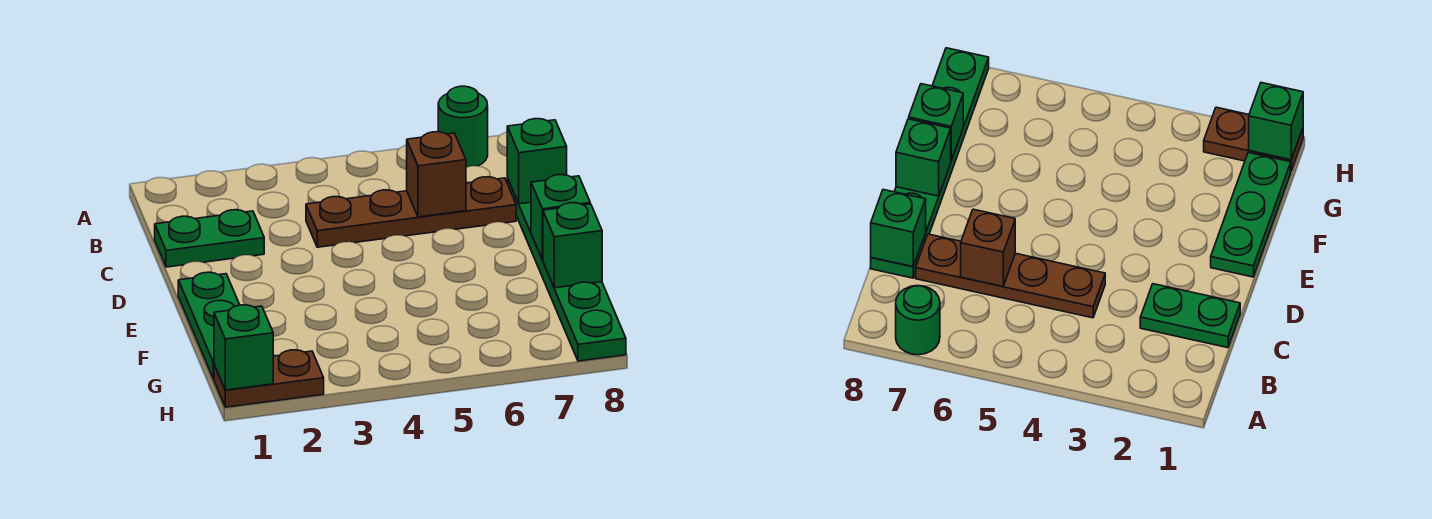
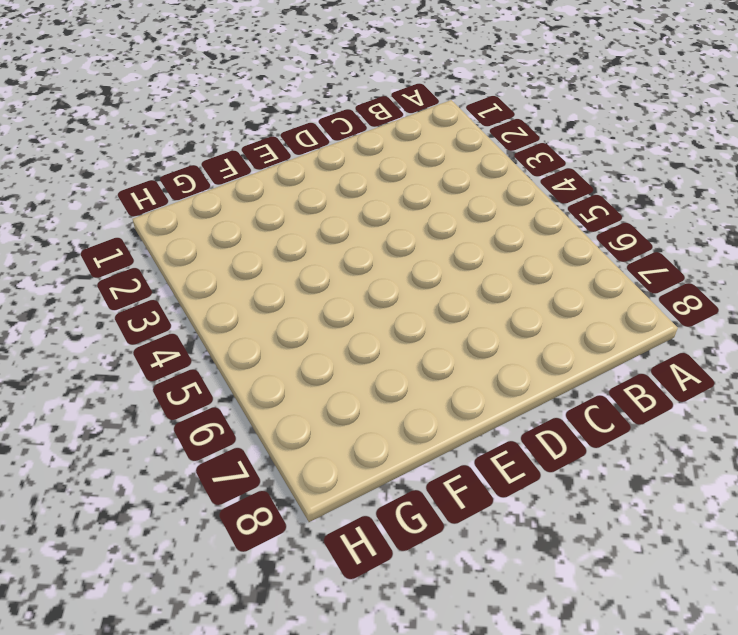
none -> green 1x1 round brick [438,86,488,167]
none -> green 1x2 plate [155,210,264,267]

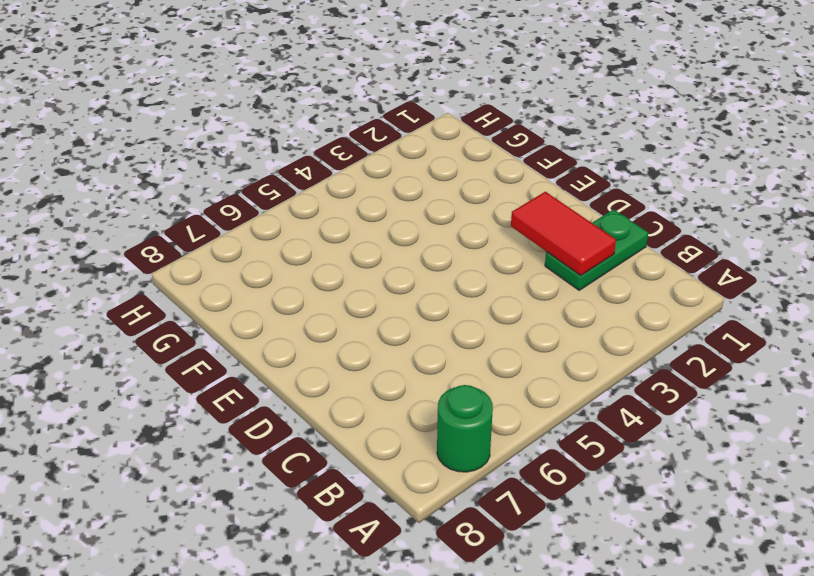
red 1x2 tile [511,192,616,276] -> none
none -> brown 1x4 plate [306,177,516,247]
none -> green 1x6 plate [507,178,626,361]

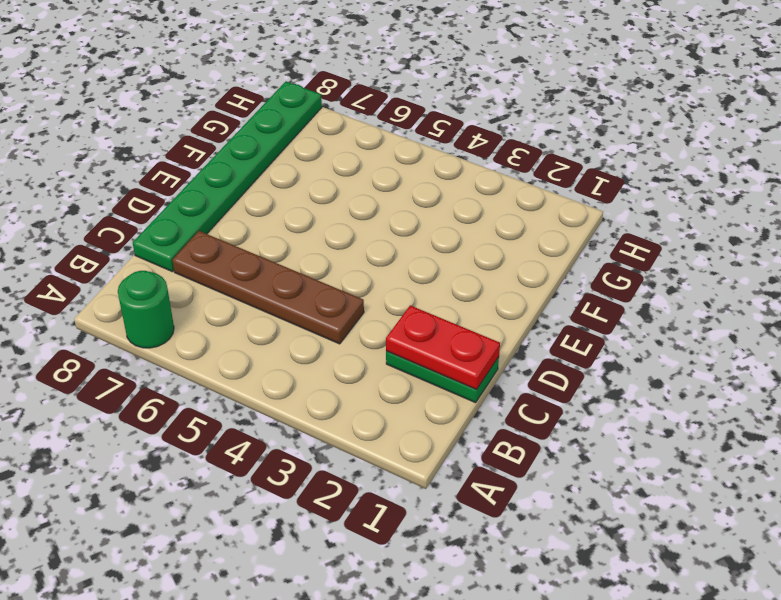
red 1x2 plate [386,305,500,389] -> none
none -> green 1x3 plate [178,272,239,379]
none -> brown 1x2 plate [214,350,324,407]

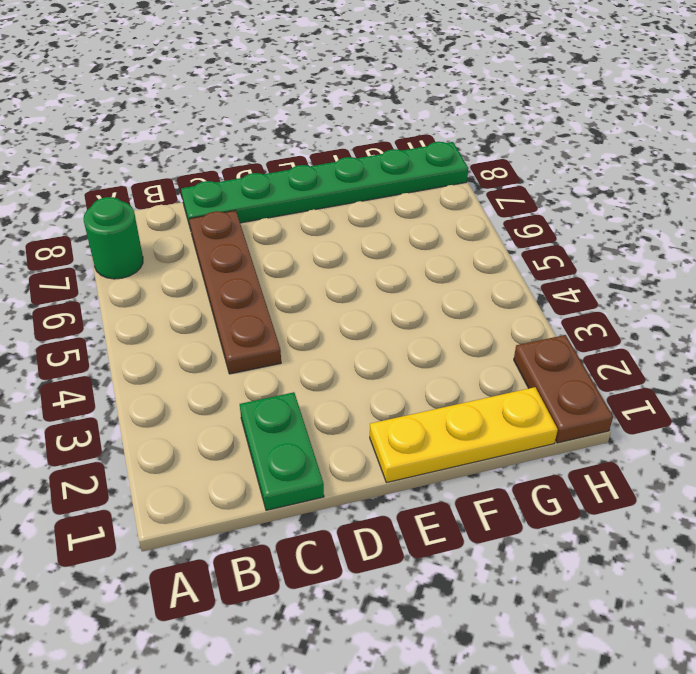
yellow 1x3 plate [370,387,558,483] -> green 1x3 plate [178,272,239,379]
none -> brown 1x1 brick [407,132,466,217]
none -> green 1x1 brick [507,119,567,204]

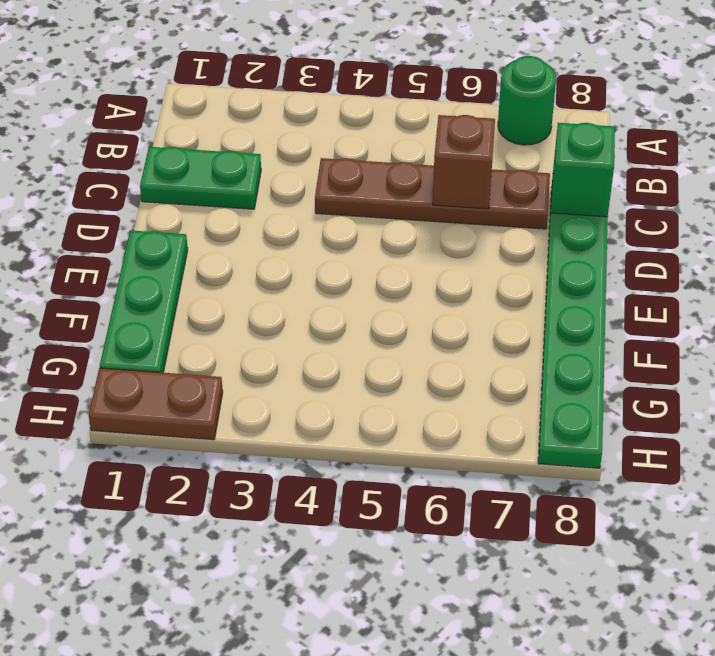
none -> green 1x1 brick [531,175,590,260]
none -> green 1x1 brick [543,203,602,288]

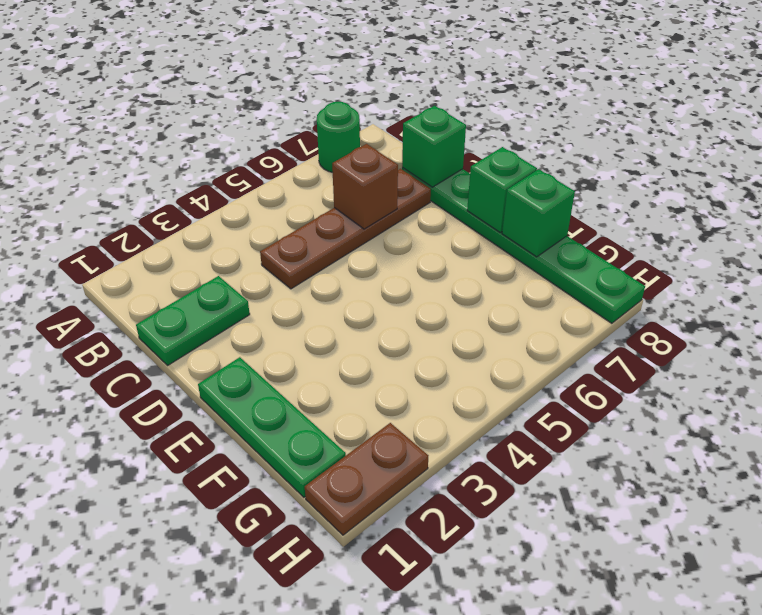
none -> green 1x1 brick [214,305,273,390]

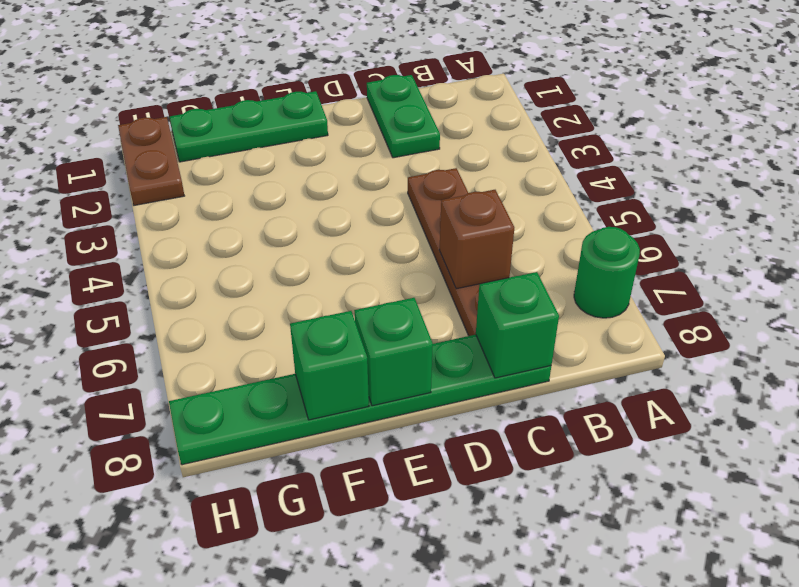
none -> green 1x1 brick [214,305,273,390]

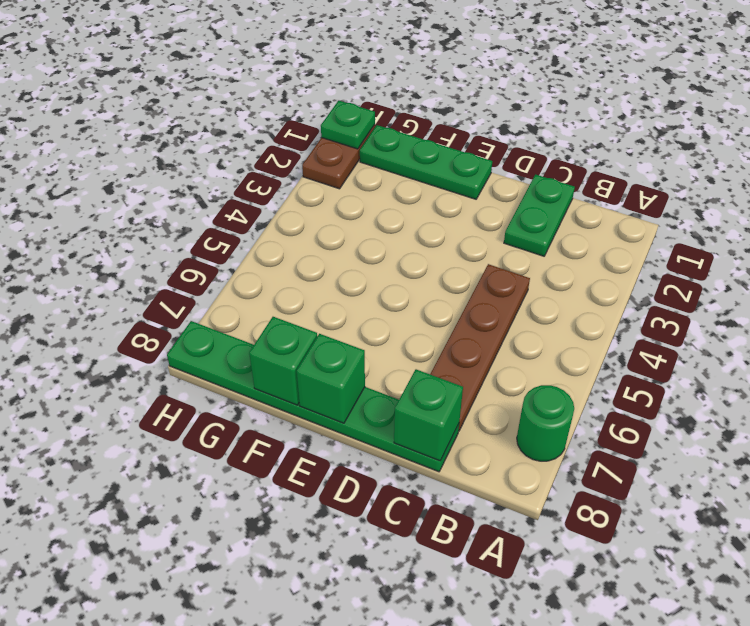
green 1x1 plate [321,101,375,149] -> green 1x1 brick [214,305,273,390]
none -> brown 1x1 brick [407,132,466,217]

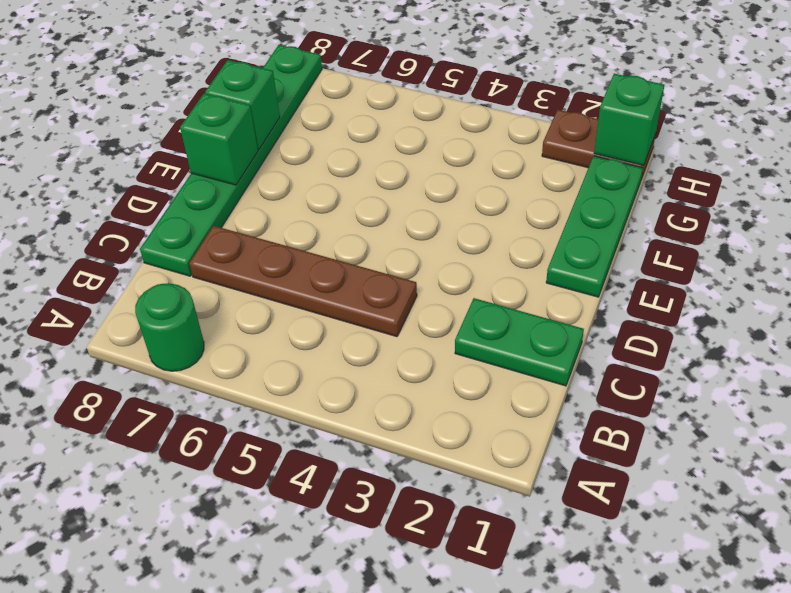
none -> brown 1x1 brick [407,132,466,217]
none -> green 1x1 brick [507,119,567,204]

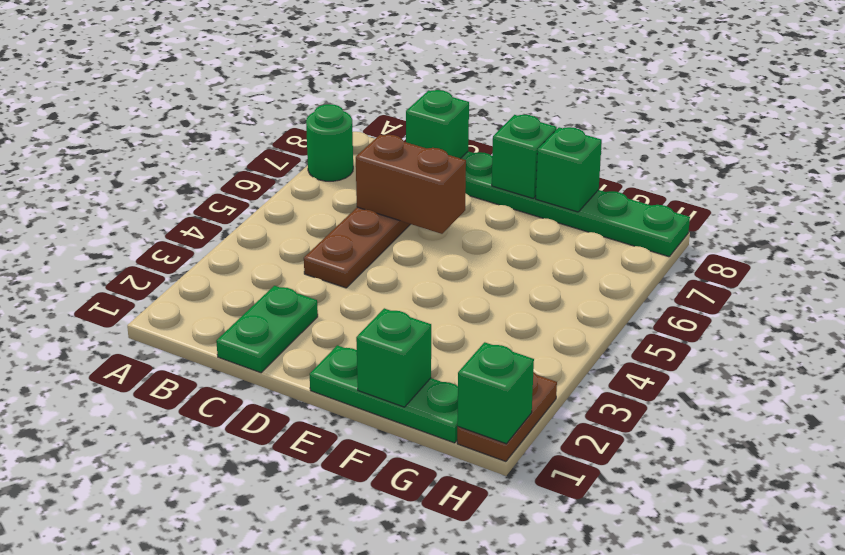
brown 1x2 brick [356,135,466,234] -> brown 1x1 brick [407,132,466,217]
green 1x1 brick [356,308,431,407] -> none

